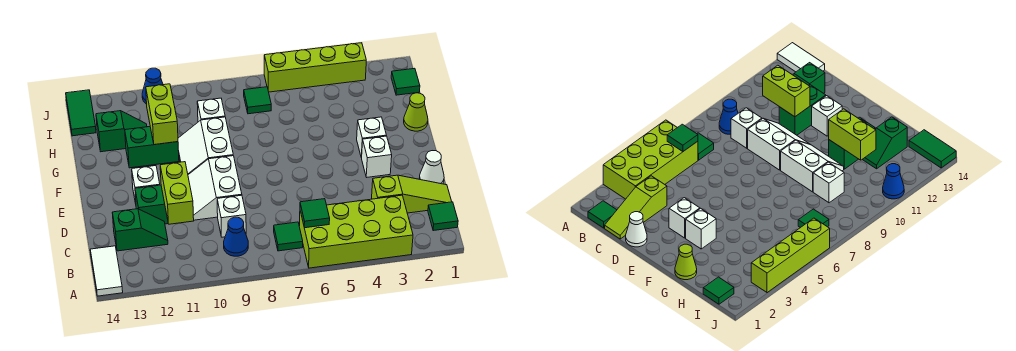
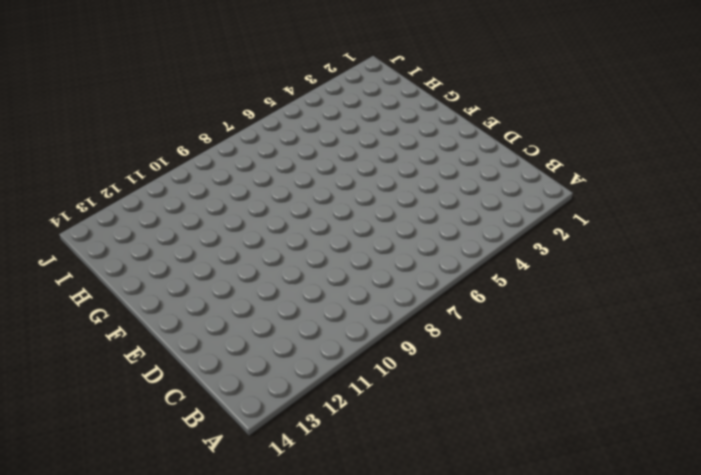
none -> lime 2x4 brick [299,195,413,268]
none -> white 1x2 tile [90,246,123,296]
none -> green 1x1 tile [428,202,458,231]

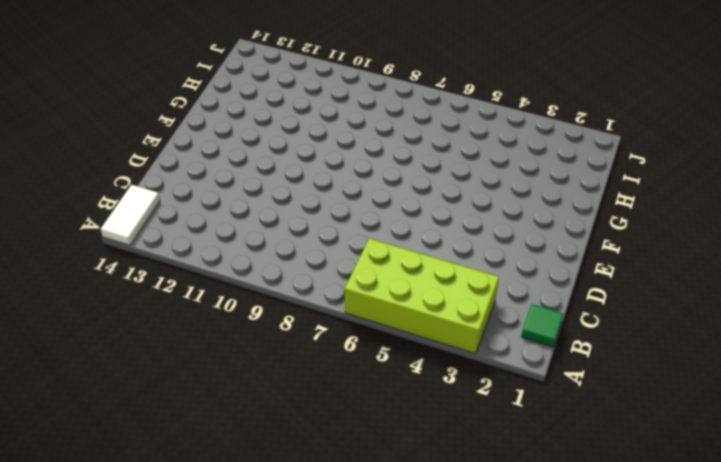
none -> green 1x1 tile [274,222,303,251]
none -> blue 1x1 cone [224,217,248,256]
none -> lime 1x3 slope [372,175,452,213]

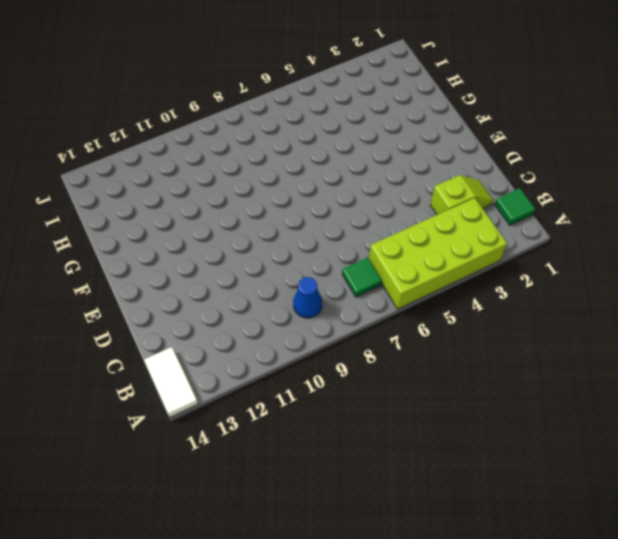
lime 1x2 slope [430,175,494,215] -> lime 1x3 slope [372,175,452,213]
none -> white 1x1 brick [217,195,246,237]
none -> green 1x2 slope [112,209,168,251]
none -> white 1x1 cone [419,151,444,184]

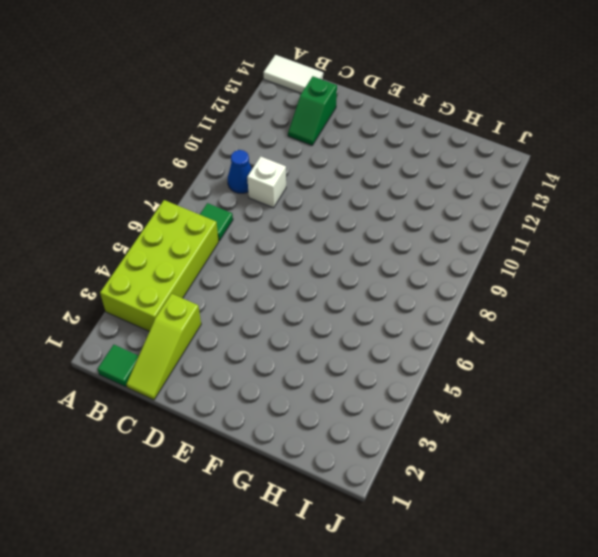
none -> white 1x1 cone [419,151,444,184]
none -> white 2x2 slope [188,156,242,220]
none -> green 1x2 brick [135,185,168,224]

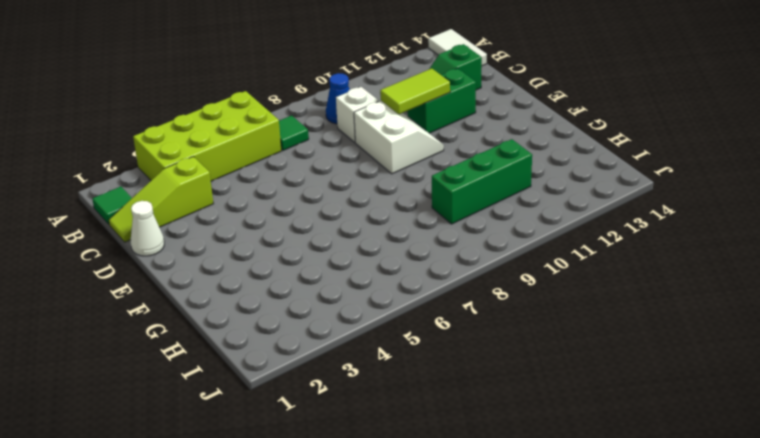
lime 1x2 tile [380,68,450,114] -> lime 1x2 brick [160,162,194,224]
green 1x3 brick [432,139,532,224] -> white 1x1 brick [197,98,225,122]
none -> white 1x1 brick [362,136,392,177]
none -> white 1x1 brick [132,166,160,204]
none -> white 1x1 brick [357,117,386,158]

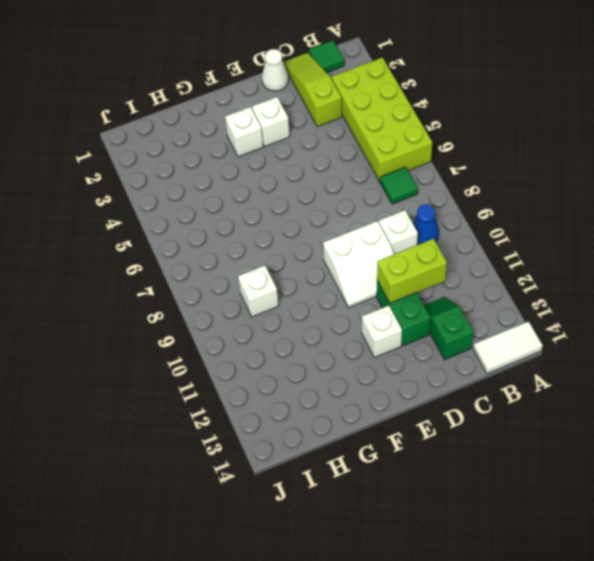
none -> white 2x2 slope [178,117,233,175]
none -> lime 1x1 cone [404,93,428,131]
none -> green 1x2 brick [125,127,179,168]

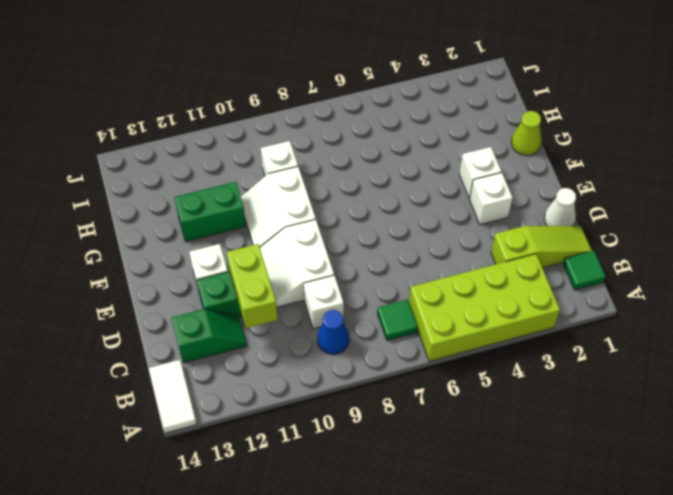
none -> green 1x2 slope [96,111,147,152]
none -> green 1x1 tile [391,68,420,95]
none -> green 1x1 tile [244,87,271,114]

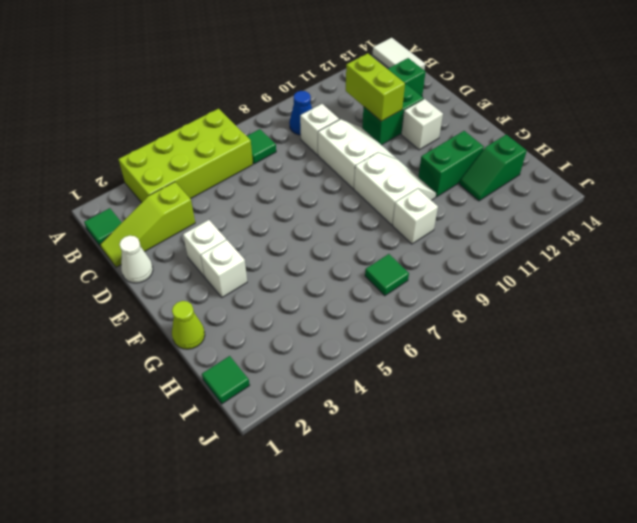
none -> green 1x2 tile [66,90,96,136]
none -> lime 1x4 brick [264,43,366,92]
none -> blue 1x1 cone [142,68,163,104]

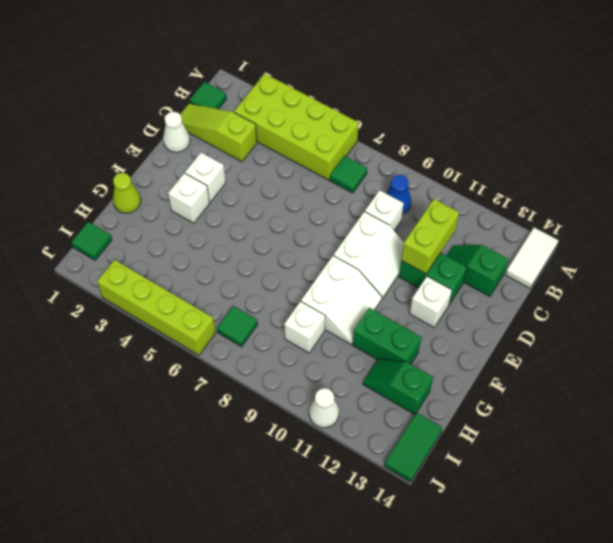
white 1x1 cone [309,388,339,428] -> blue 1x1 cone [142,68,163,104]
none -> green 1x1 tile [300,199,330,228]
none -> lime 1x2 brick [146,84,178,145]

